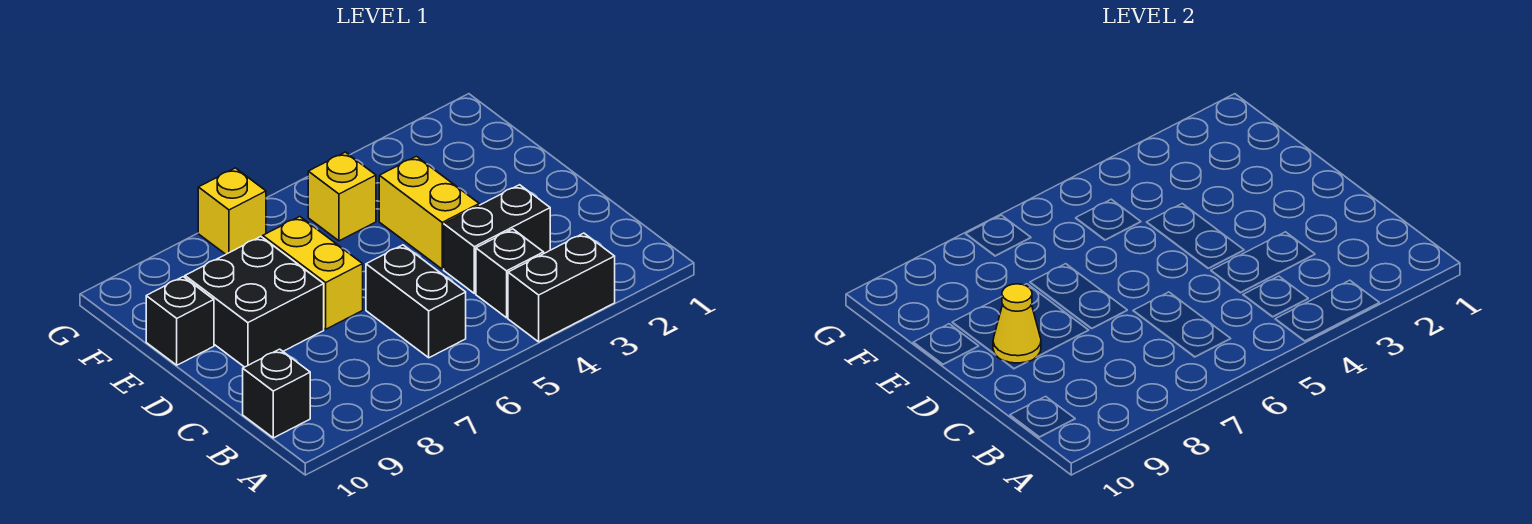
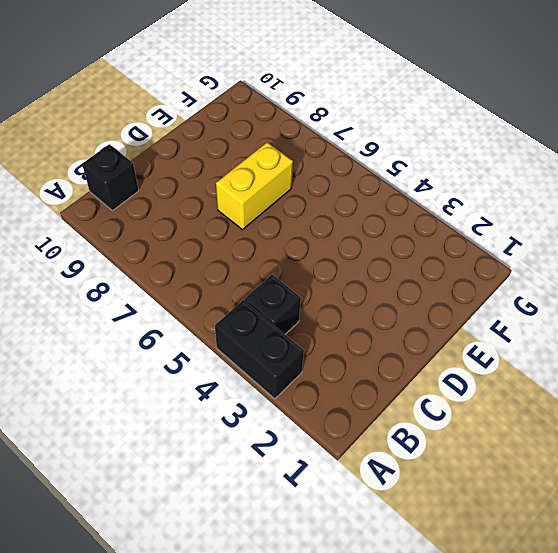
none -> black 1x2 brick [366,245,466,358]
none -> black 1x2 brick [444,185,550,293]
none -> yellow 1x2 brick [379,156,479,269]

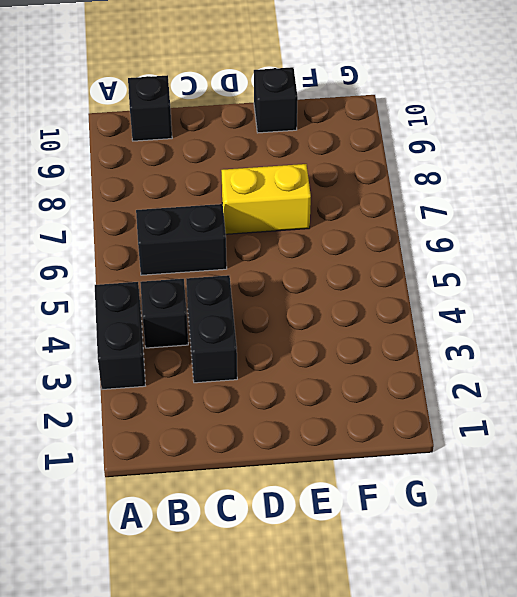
none -> yellow 1x2 brick [379,156,479,269]
none -> black 2x2 brick [185,237,324,367]
none -> yellow 1x1 brick [308,152,376,241]

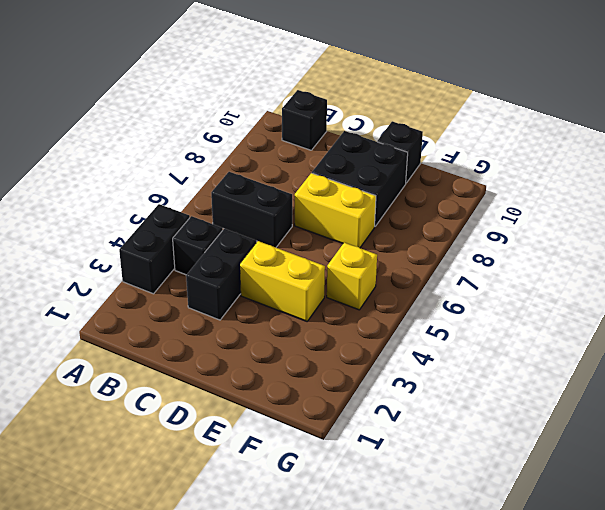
none -> yellow 1x1 brick [198,168,266,254]
none -> yellow 1x1 cone [993,284,1041,363]

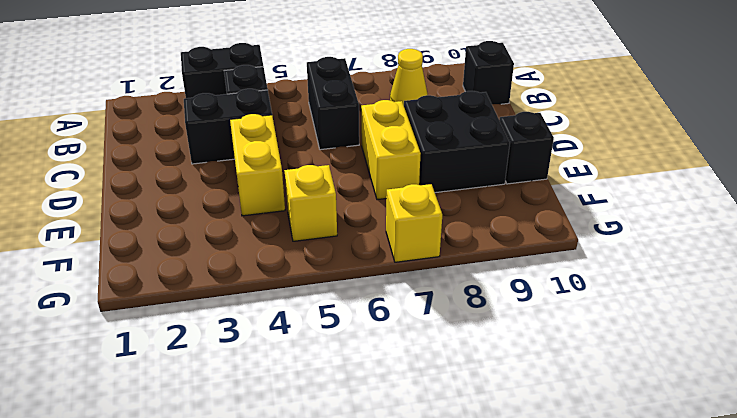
yellow 1x1 cone [390,49,428,105] -> yellow 1x1 cone moved to [993,284,1041,363]

